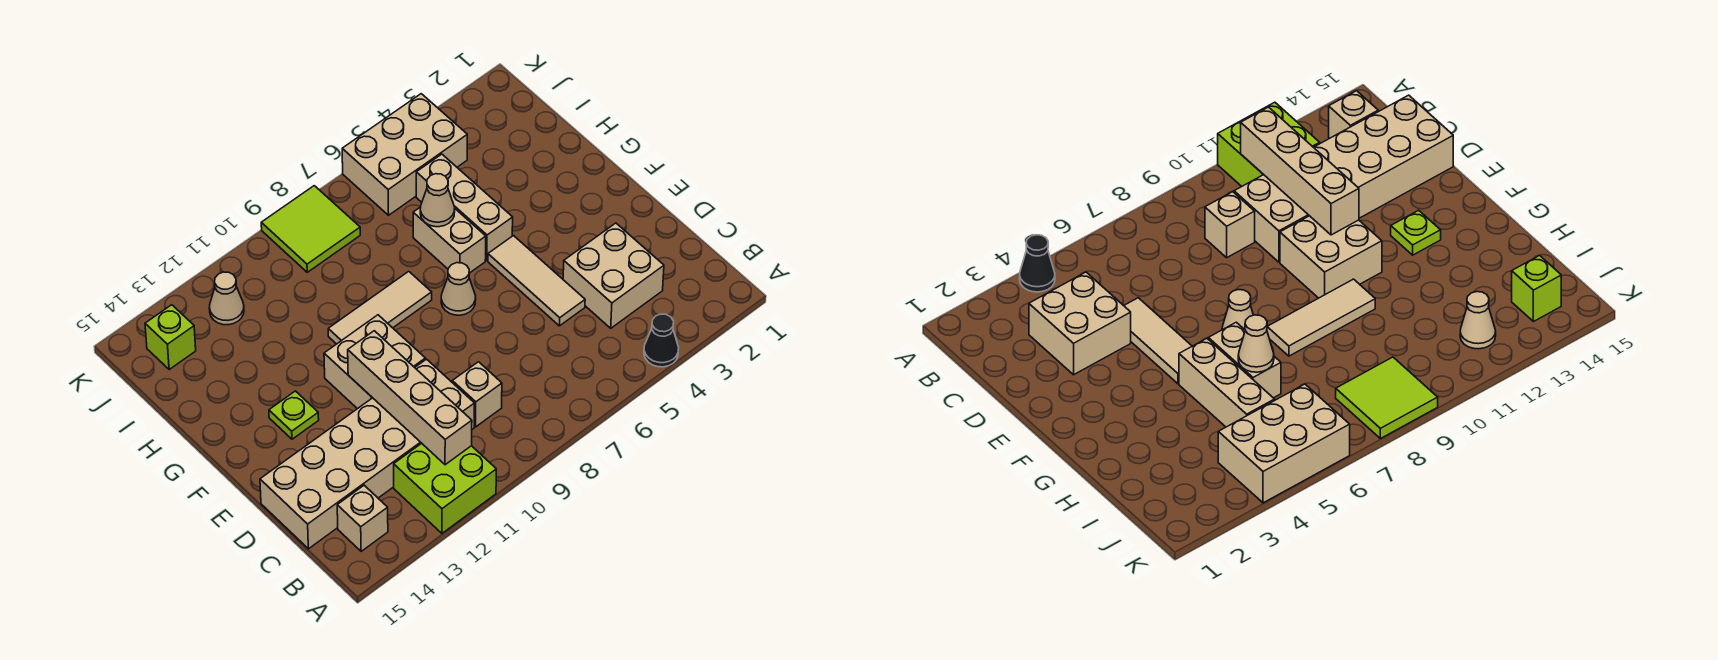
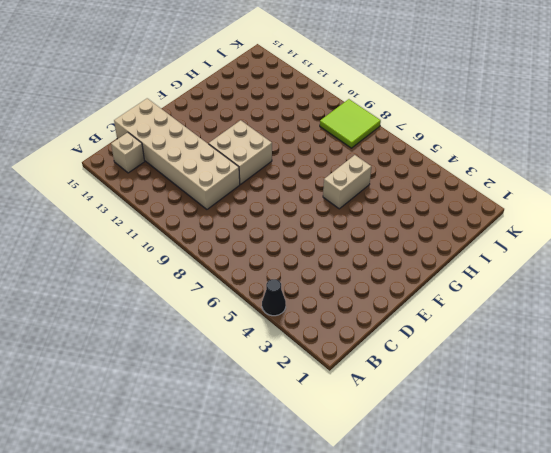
none -> lime 2x2 brick [394,443,496,533]
none -> tan 2x2 brick [563,223,664,328]
none -> tan 1x1 brick [452,362,502,427]

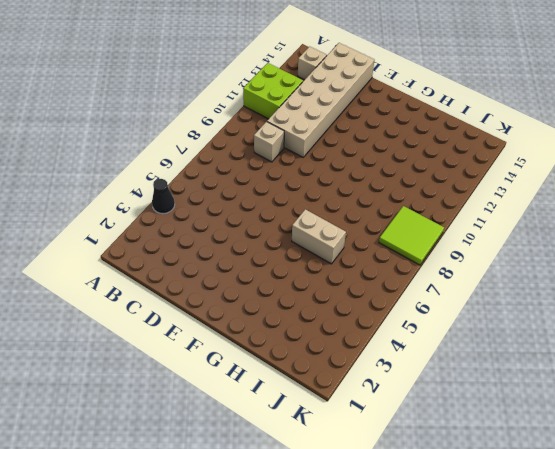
none -> tan 2x2 brick [563,223,664,328]
none -> tan 1x3 tile [488,236,585,326]
none -> tan 2x2 brick [324,315,425,409]

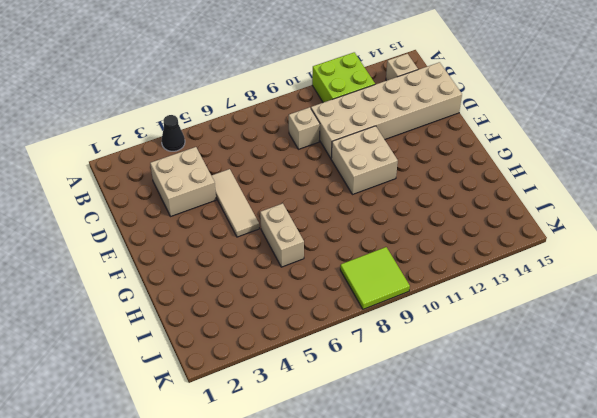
none -> tan 1x1 cone [441,263,476,315]
none -> lime 1x1 plate [269,391,319,439]
none -> tan 1x3 brick [416,154,513,260]

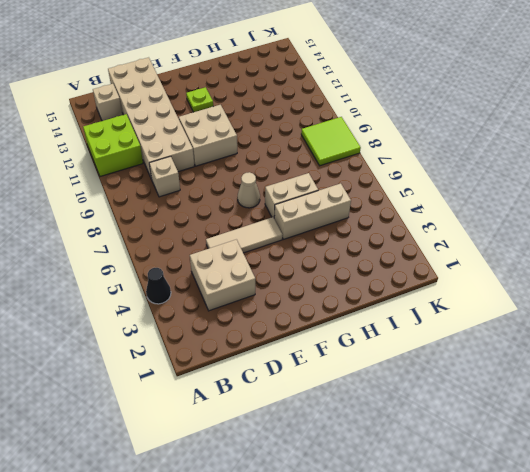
none -> tan 1x3 tile [328,271,432,344]
none -> tan 2x3 brick [342,94,467,215]
none -> tan 1x1 cone [209,272,244,325]

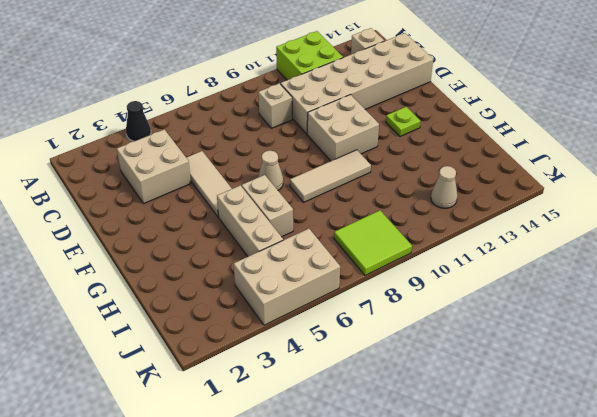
none -> lime 1x1 brick [145,305,196,370]
none -> tan 1x4 brick [348,331,472,465]
none -> tan 1x1 cone [420,174,455,227]

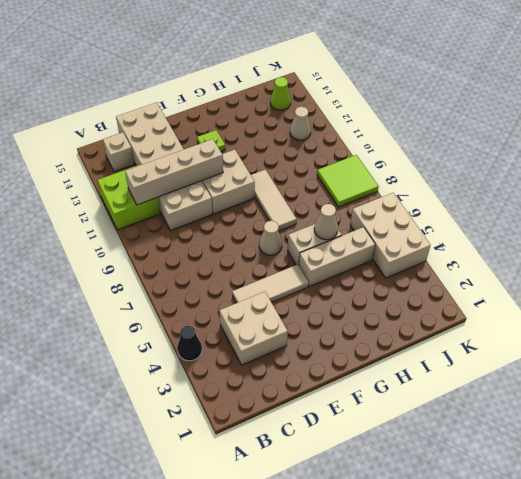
lime 1x1 cone [270,77,291,110] -> lime 1x1 brick [145,305,196,370]
none -> tan 1x1 brick [452,362,502,427]

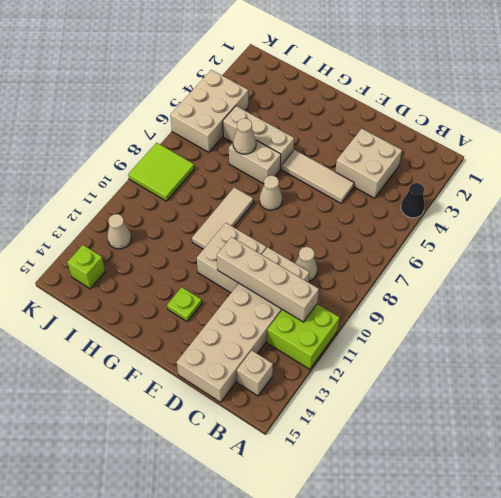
tan 1x1 cone [295,247,317,281] -> tan 1x1 brick [452,362,502,427]

